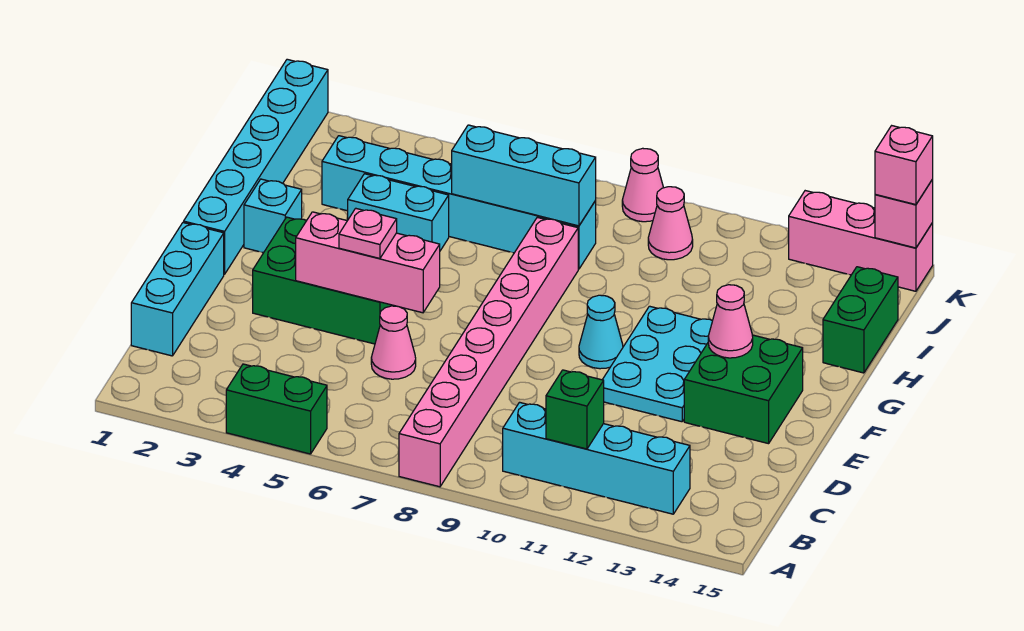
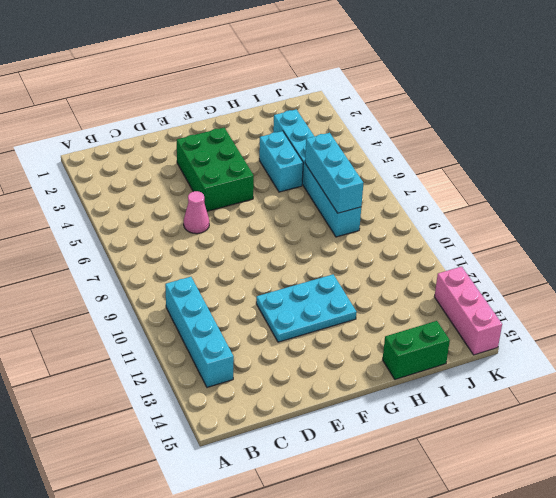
none -> green 1x2 brick [226,364,327,454]
none -> pink 1x8 brick [399,217,578,487]
none -> cyan 1x3 brick [131,223,224,356]

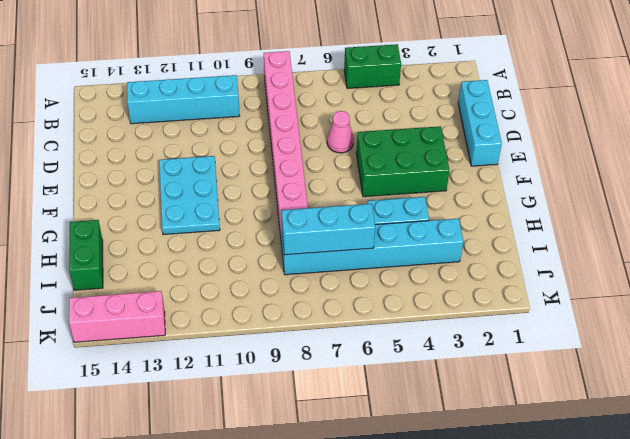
none -> green 2x2 brick [684,335,803,444]
none -> cyan 1x6 brick [184,59,328,274]
none -> cyan 1x1 cone [579,295,623,369]

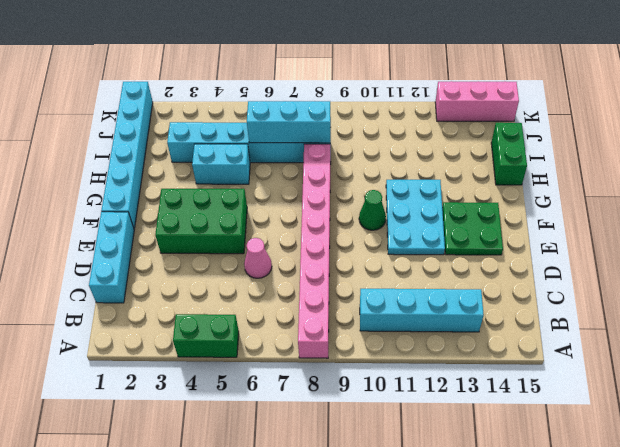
green 2x2 plate [442,202,503,255] -> green 2x2 brick [684,335,803,444]
green 1x1 cone [359,190,386,230] -> cyan 1x1 cone [579,295,623,369]
none -> cyan 1x1 brick [244,179,302,253]
none -> pink 1x1 cone [648,187,693,260]
none -> pink 1x1 cone [622,148,663,222]

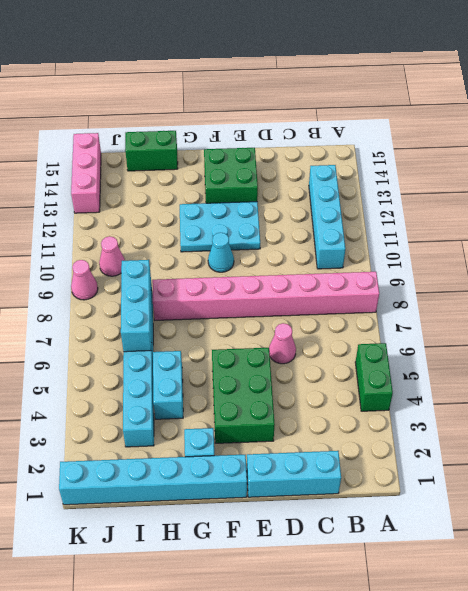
none -> green 1x1 brick [546,370,604,449]
none -> pink 1x3 brick [296,212,440,313]
none -> pink 1x1 cone [708,285,753,358]

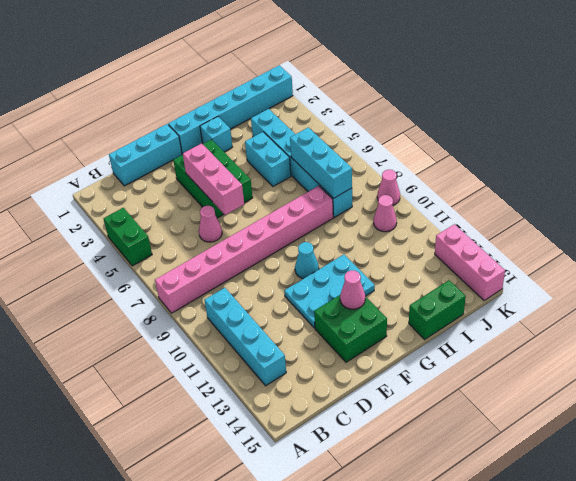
none -> green 1x1 brick [546,370,604,449]
none -> pink 1x1 brick [875,180,933,248]
none -> pink 1x1 plate [339,208,397,258]

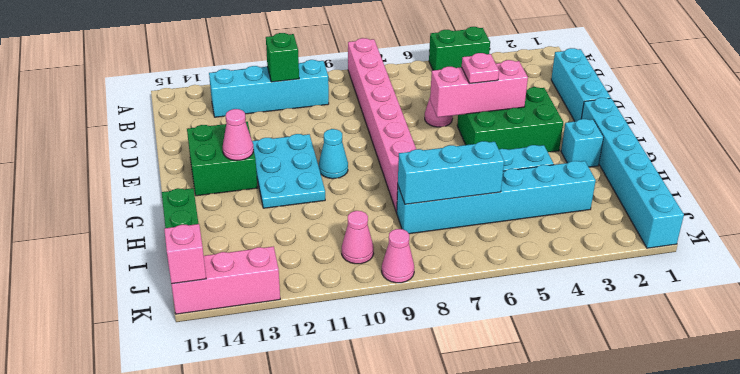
none -> pink 1x1 brick [875,126,933,205]

